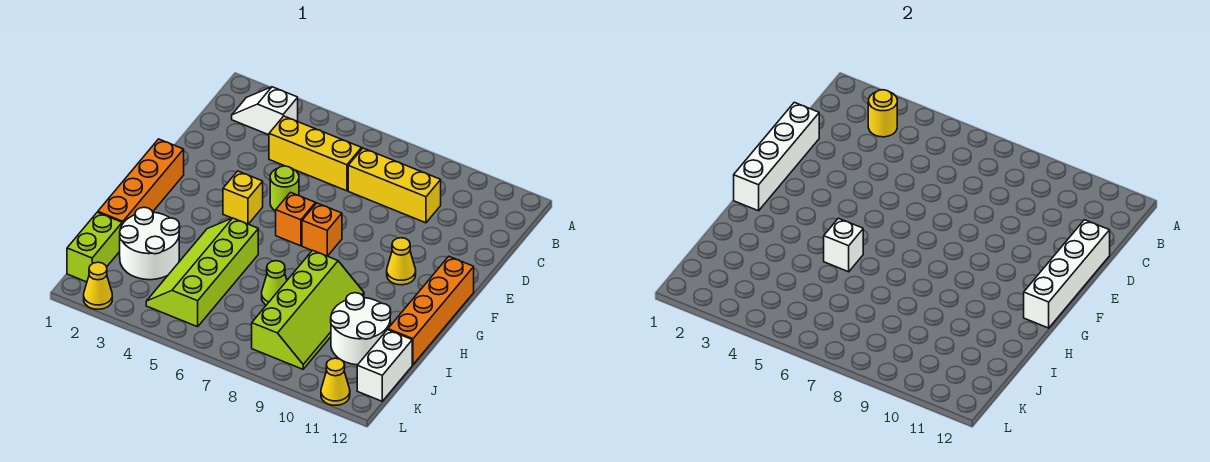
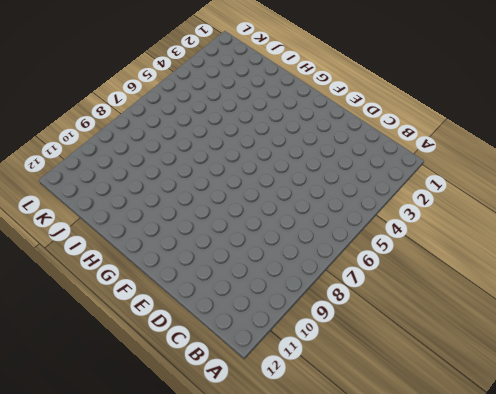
none -> white 1x2 slope [232,87,298,135]
none -> yellow 1x3 brick [269,116,362,191]
none -> yellow 1x3 brick [348,148,441,223]

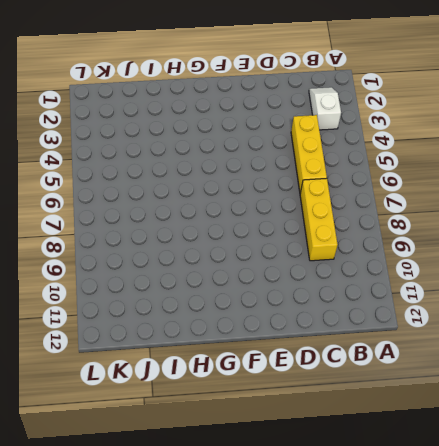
none -> lime 1x1 round brick [270,166,299,211]
none -> orange 1x4 brick [98,139,184,224]
none -> yellow 1x1 brick [223,171,263,224]

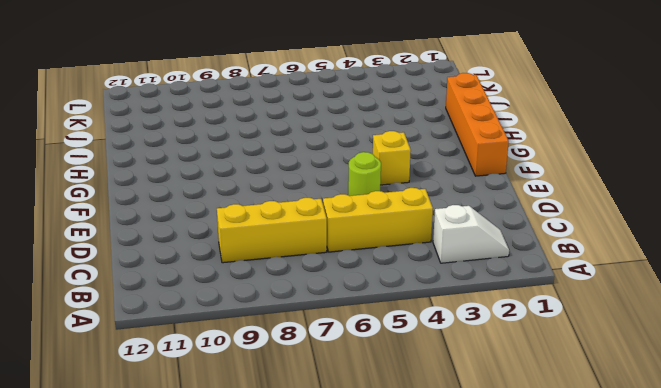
none -> orange 1x1 brick [276,192,316,246]
none -> orange 1x1 brick [302,203,342,256]
none -> yellow 1x1 cone [387,238,416,285]

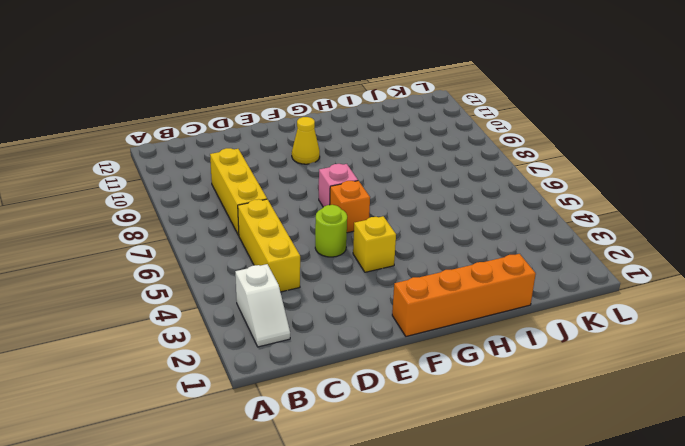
pink 1x1 brick [319,164,358,207] -> orange 1x1 brick [302,203,342,256]
none -> orange 1x4 brick [388,257,474,365]
none -> lime 2x4 slope [146,218,258,327]
none -> lime 2x4 slope [252,250,364,369]

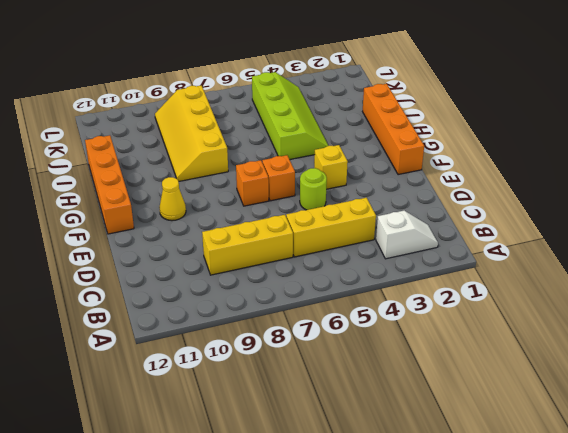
yellow 2x4 slope [155,86,228,181] -> lime 2x4 slope [252,250,364,369]
none -> white 2x2 round brick [120,207,180,280]
none -> lime 1x1 cone [262,261,287,305]
none -> white 2x2 round brick [331,293,391,365]

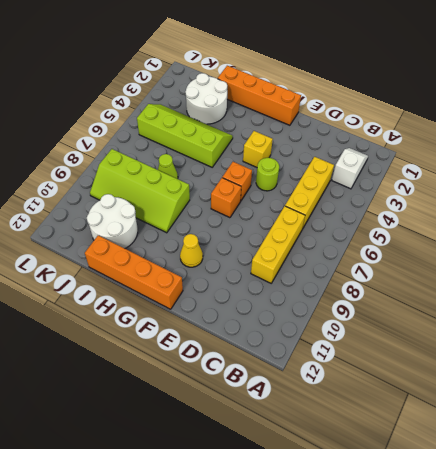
none -> lime 1x2 brick [67,212,122,282]
none -> white 1x2 brick [357,330,412,401]
none -> yellow 1x1 cone [84,262,112,309]

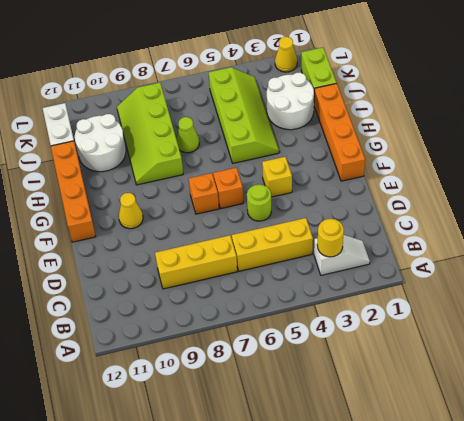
none -> yellow 1x1 cone [321,358,350,405]
none -> white 1x4 brick [734,102,819,211]
none -> white 1x4 brick [1024,220,1110,328]

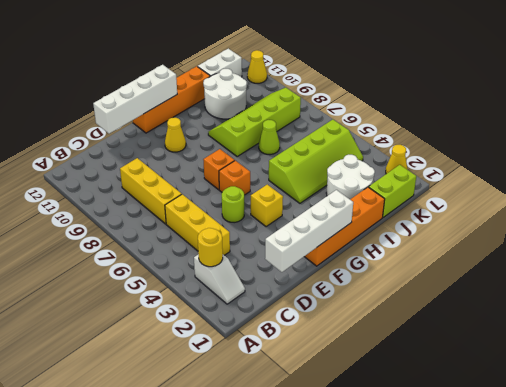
none -> white 1x1 brick [824,218,863,272]

